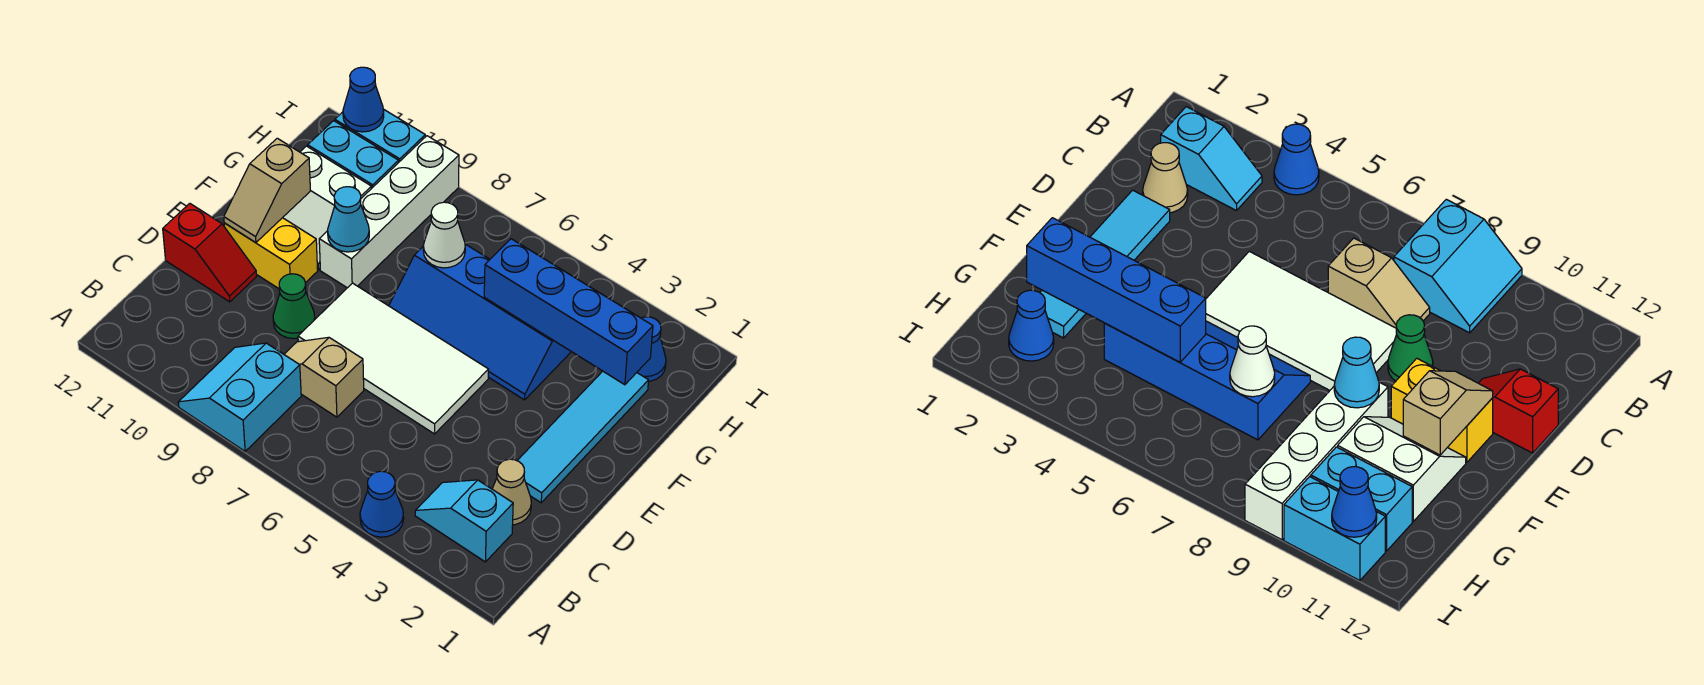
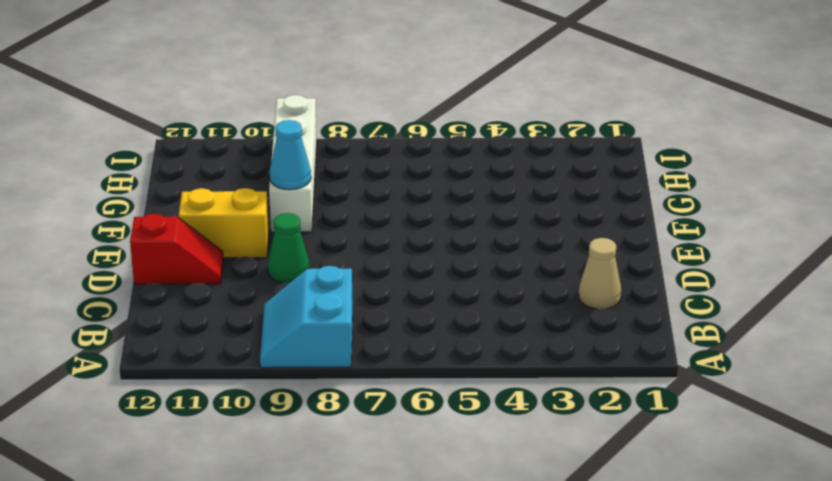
none -> blue 1x1 cone [360,471,404,537]
none -> cyan 1x2 slope [415,480,513,562]
none -> tan 1x2 slope [284,337,364,417]

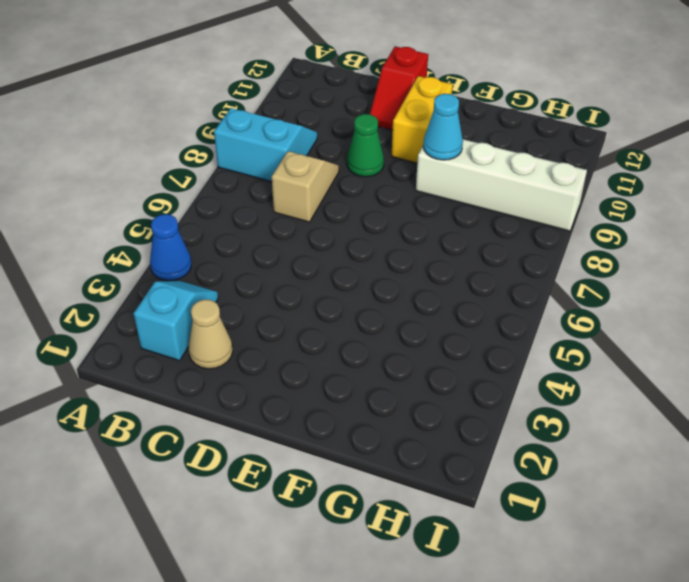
none -> cyan 1x4 tile [517,371,649,503]
none -> white 2x4 tile [298,283,489,434]
none -> blue 2x4 slope [389,244,571,400]

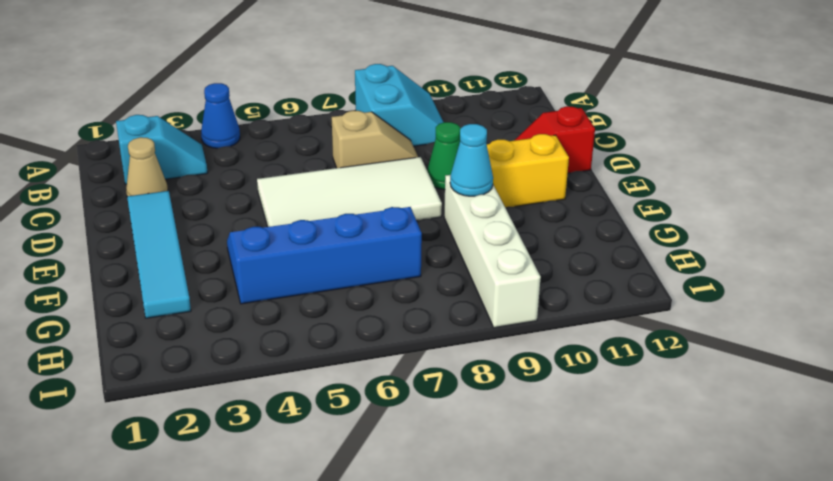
none -> white 2x2 slope [283,146,371,270]
none -> blue 1x1 cone [637,317,666,381]
none -> cyan 1x2 brick [308,121,399,189]

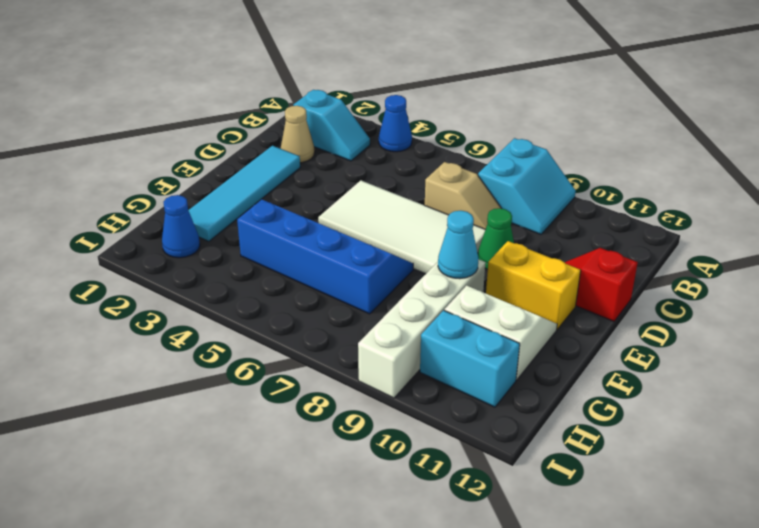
none -> cyan 1x2 brick [335,109,425,162]
none -> tan 1x2 slope [224,138,310,243]
none -> blue 1x4 brick [484,239,653,385]

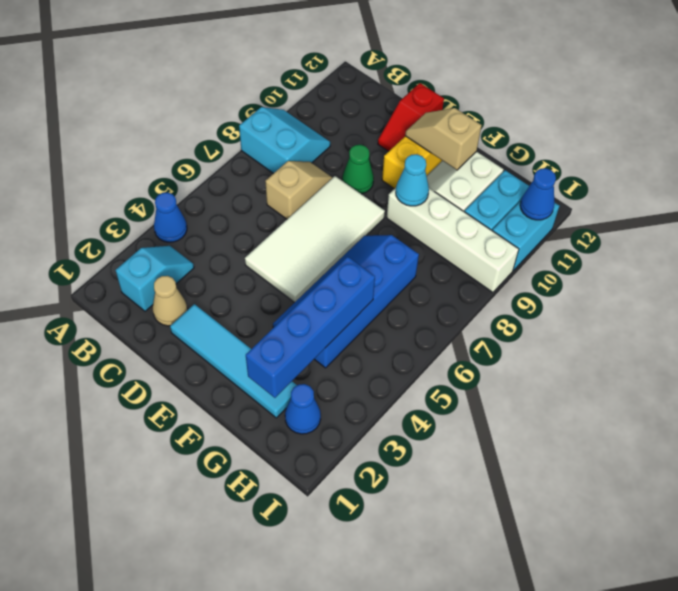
none -> white 1x1 cone [423,202,465,268]

